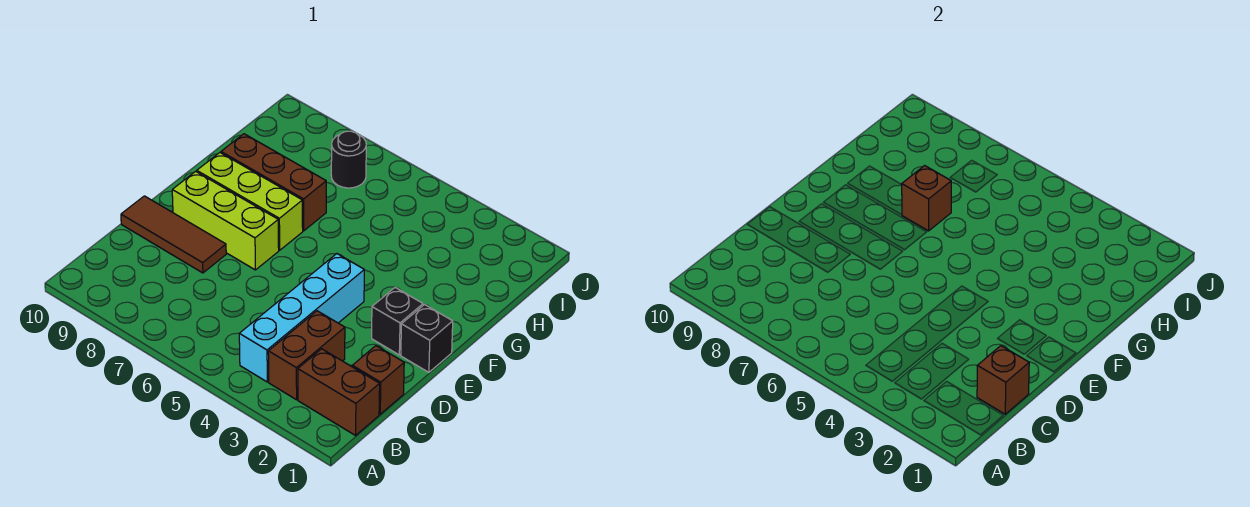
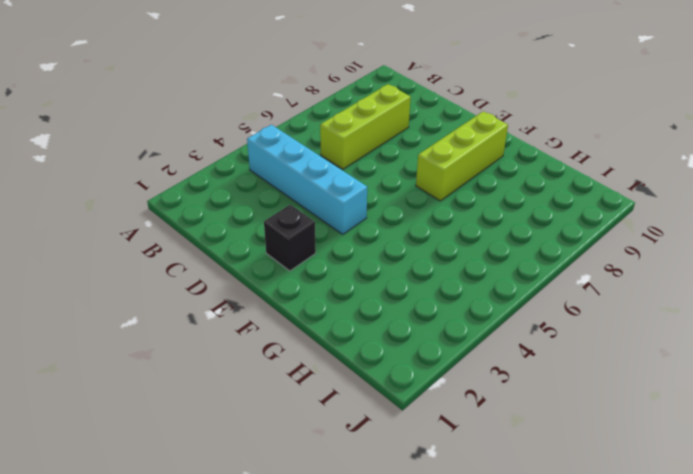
lime 1x3 brick [320,84,411,169] -> lime 1x3 brick moved to [172,171,279,270]
none -> brown 1x2 brick [298,349,380,435]
none -> brown 1x2 brick [268,311,345,400]
none -> brown 1x1 brick [352,346,404,414]

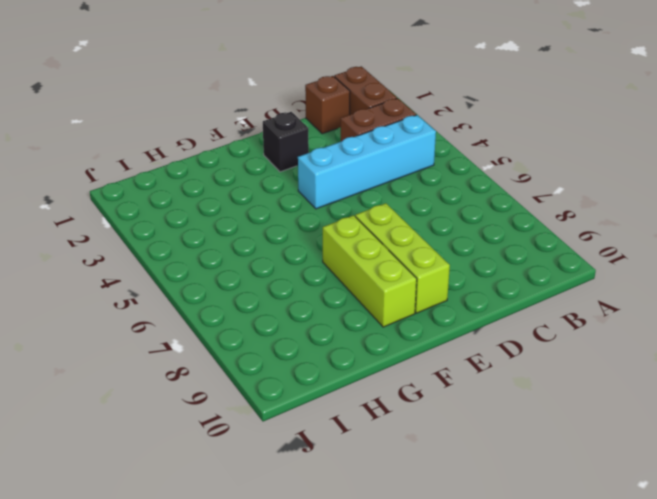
none -> brown 1x3 tile [121,196,226,273]
none -> black 1x1 brick [401,304,453,372]
none -> brown 1x3 brick [221,134,326,231]

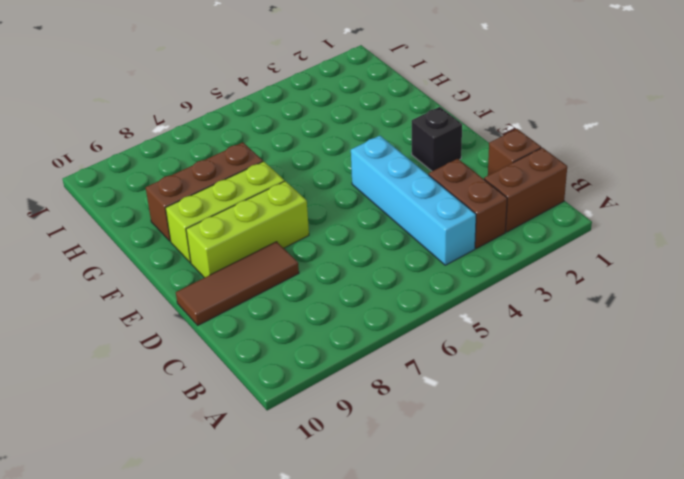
none -> black 1x1 brick [401,304,453,372]
none -> black 1x1 round brick [331,131,366,188]
none -> brown 1x1 brick [977,346,1029,414]

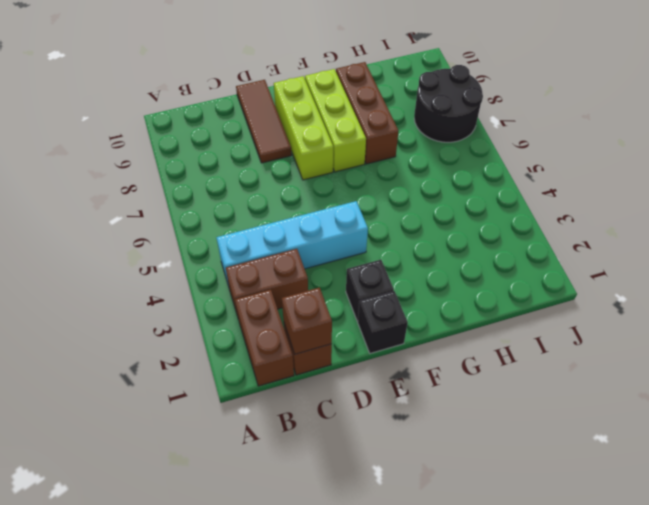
black 2x2 round brick [414,65,483,142] -> black 1x1 round brick [331,131,366,188]
none -> brown 1x1 brick [902,166,951,231]

